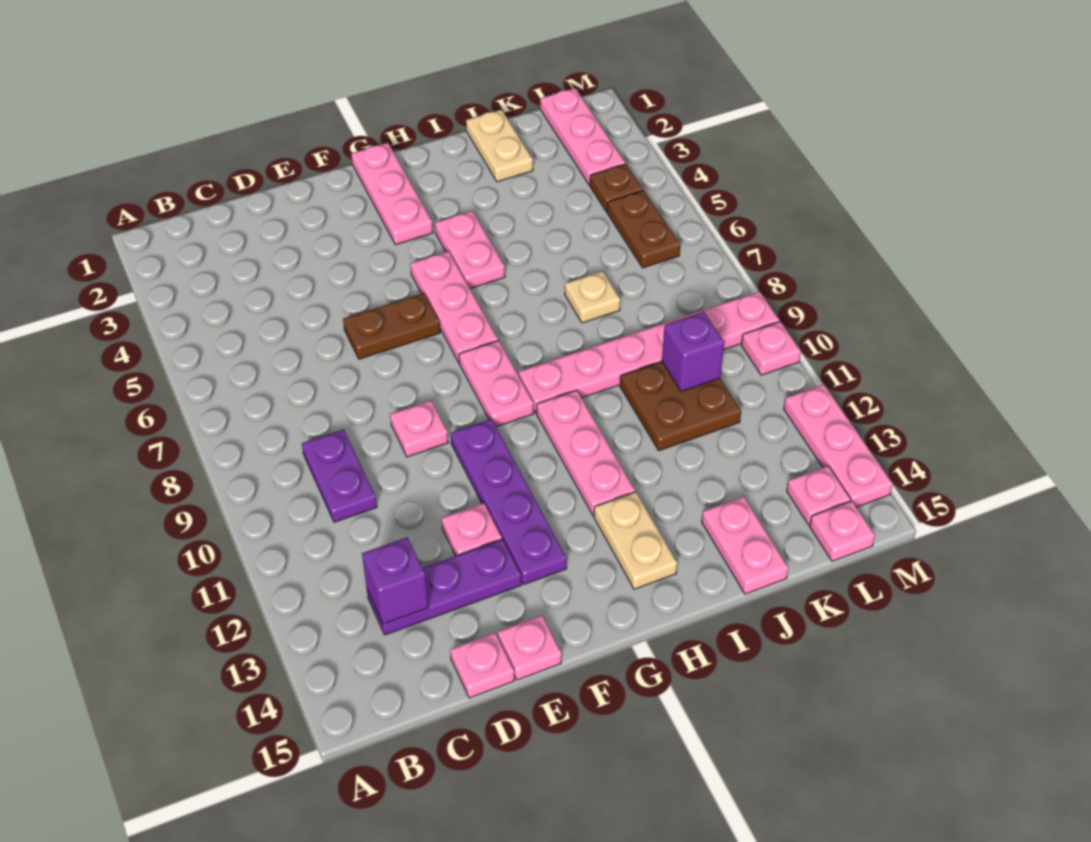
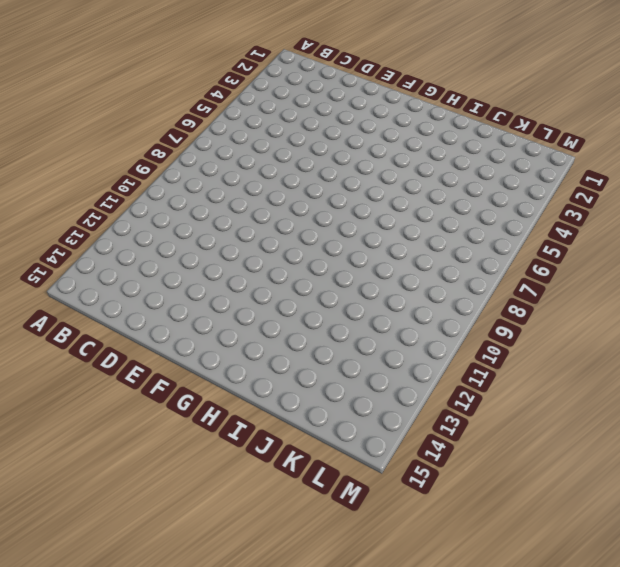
none -> purple 1x2 plate [302,429,377,522]
none -> purple 1x3 plate [367,539,521,635]
none -> pink 1x1 plate [450,633,514,698]

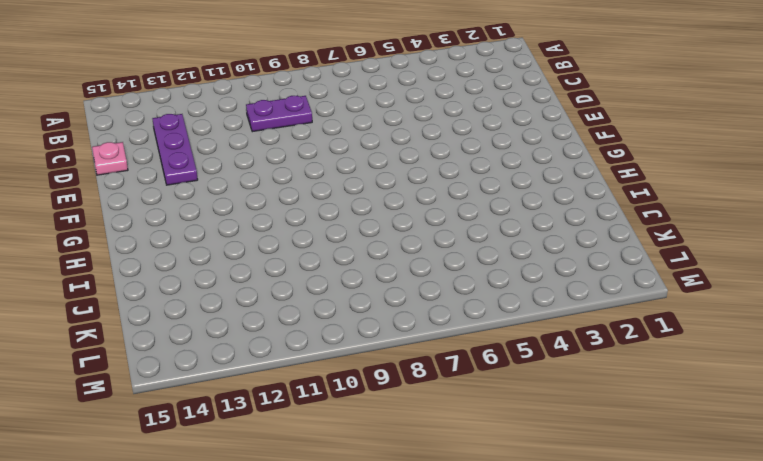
none -> brown 1x2 plate [343,293,440,359]
none -> pink 1x1 plate [390,400,448,457]
none -> pink 1x1 plate [441,503,502,556]

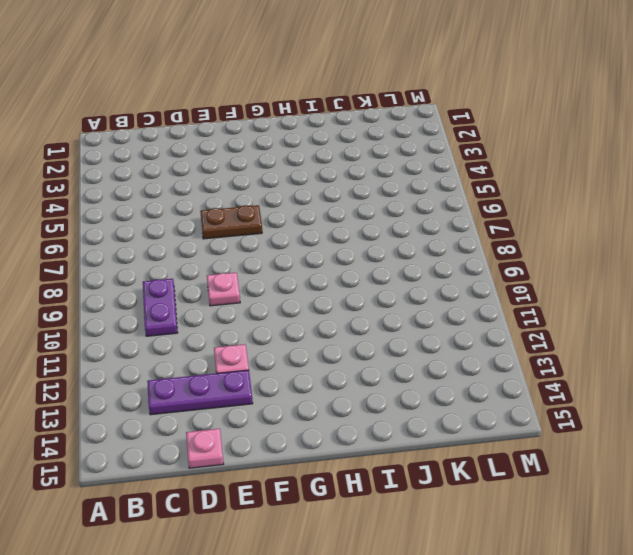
none -> pink 1x1 plate [498,615,562,680]
none -> purple 1x4 plate [451,419,567,584]
none -> pink 1x3 plate [351,143,433,245]

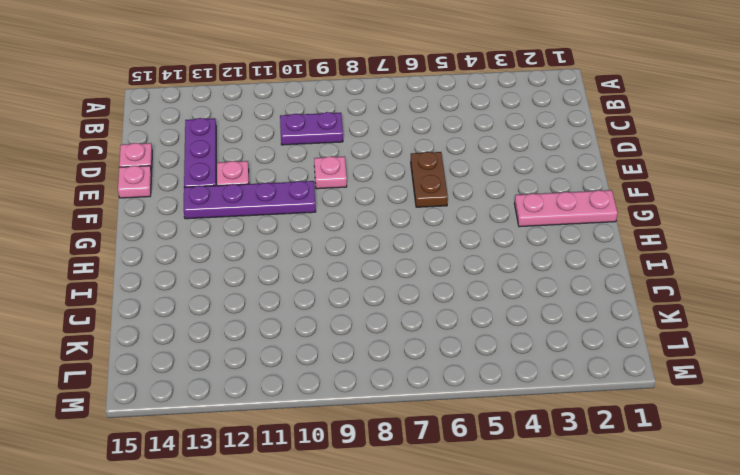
none -> pink 1x3 plate [410,251,498,363]
none -> pink 1x2 plate [459,341,534,427]
none -> pink 1x2 plate [435,211,505,288]

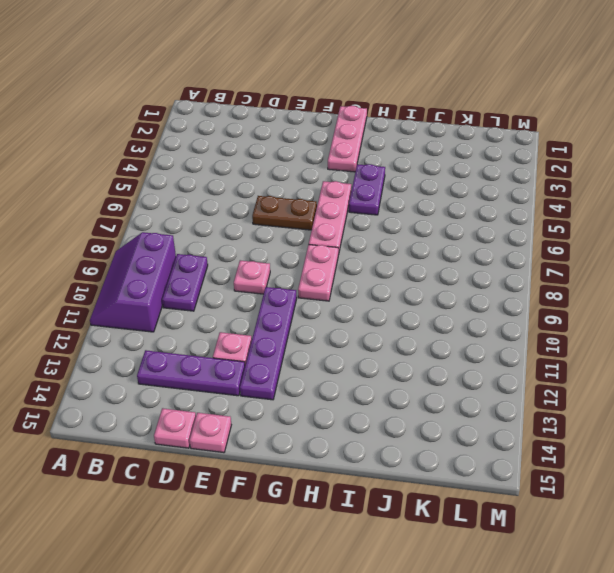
purple 2x3 slope [90,232,176,332] -> none
purple 1x2 plate [349,164,385,215] -> pink 1x2 plate [435,211,505,288]
none -> pink 1x6 plate [518,291,779,413]
none -> pink 1x3 plate [537,390,635,516]
none -> tan 1x2 plate [594,492,677,589]

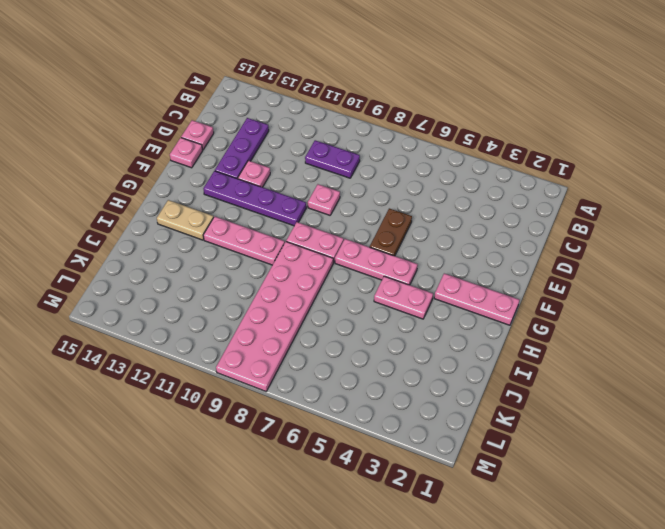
pink 2x6 plate [216,242,333,391] -> pink 1x6 plate [518,291,779,413]
none -> tan 1x2 plate [466,110,533,182]
none -> tan 1x1 plate [565,271,620,323]
none -> brown 2x2 plate [620,362,741,451]

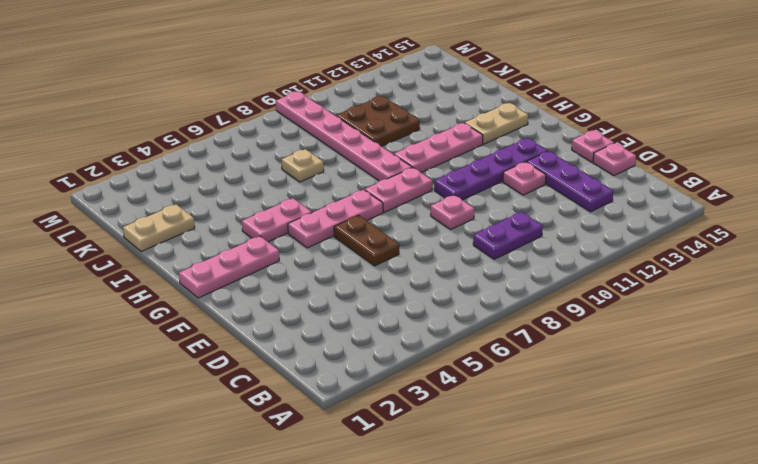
none -> pink 1x2 plate [702,496,788,594]
none -> pink 1x3 plate [540,88,625,185]
none -> brown 1x1 plate [590,164,643,212]

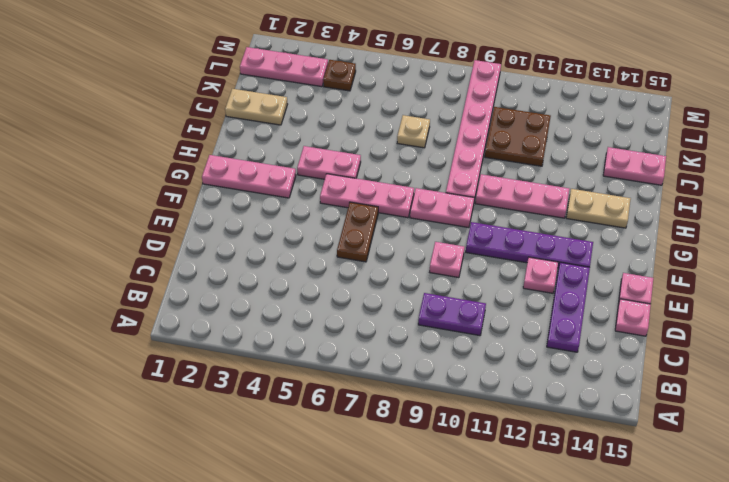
none -> brown 1x2 plate [607,191,680,268]
none -> pink 1x1 plate [787,466,851,525]
none -> pink 1x1 plate [810,501,875,561]

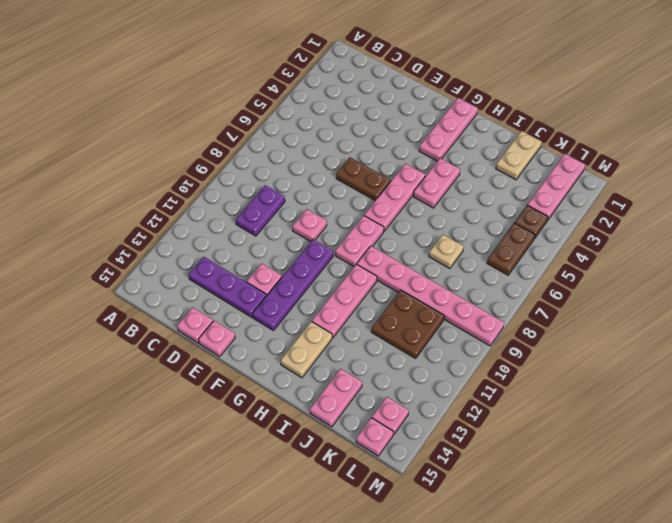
none -> pink 1x1 plate [741,322,801,375]
none -> pink 1x3 plate [784,384,893,507]
none -> purple 1x1 brick [362,537,428,624]

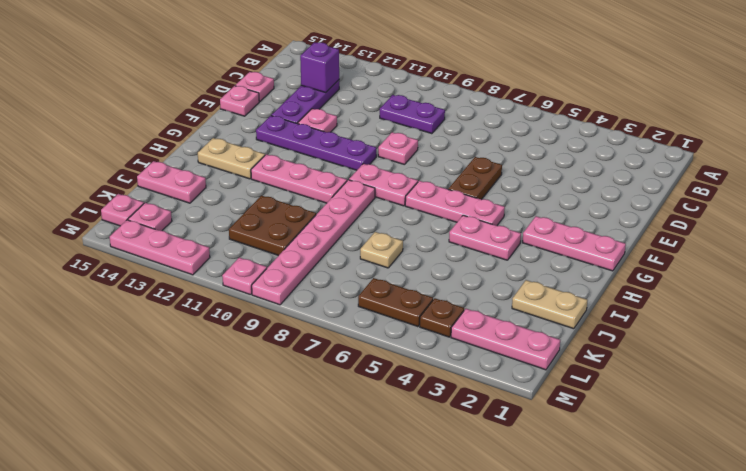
none -> purple 1x1 brick [662,312,724,391]

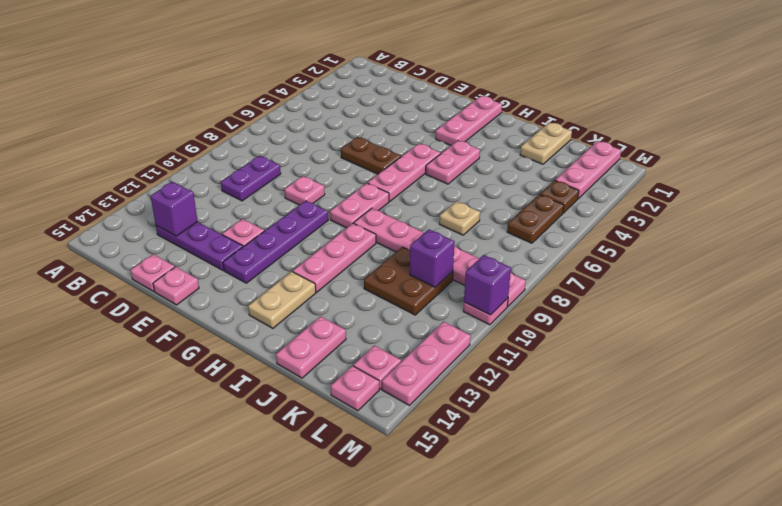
purple 1x1 brick [464,255,511,315] -> none

